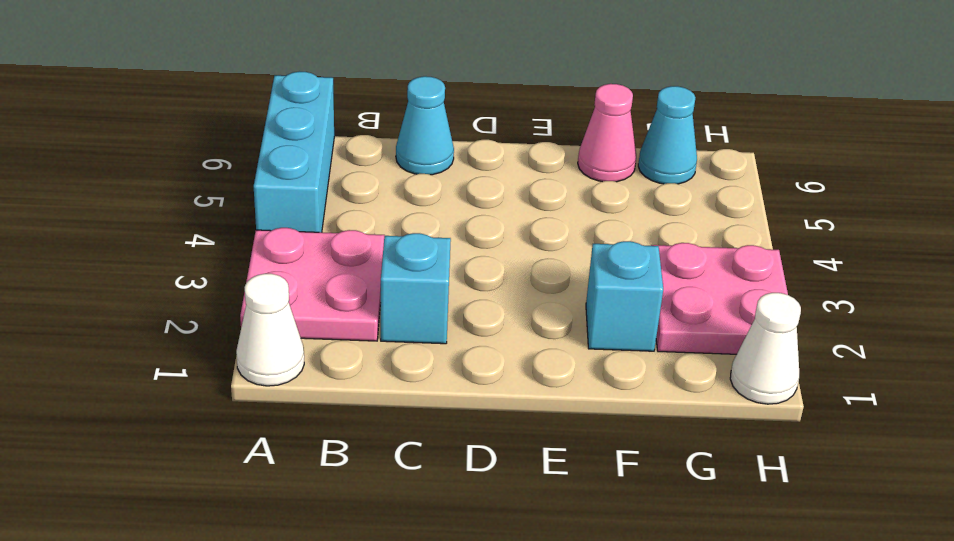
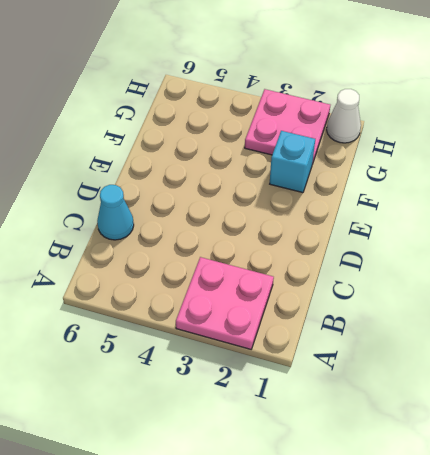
none -> white 1x1 cone [236,274,304,386]
none -> cyan 1x3 brick [254,71,334,232]

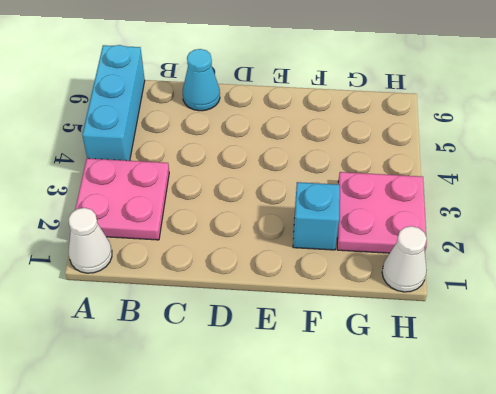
none -> cyan 1x1 brick [381,233,451,344]
none -> pink 1x1 cone [578,84,636,182]

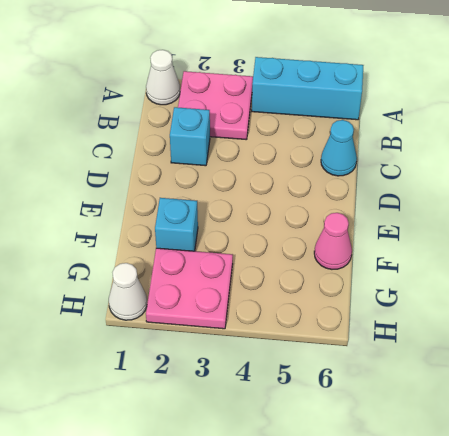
none -> cyan 1x1 cone [638,86,697,184]

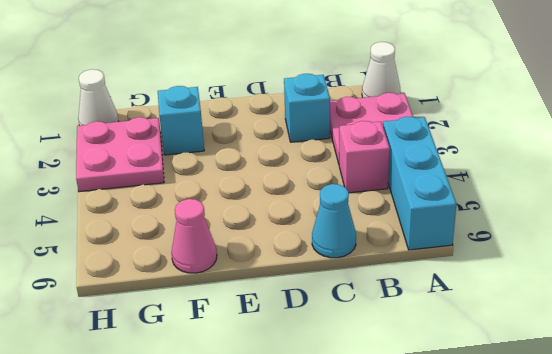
pink 1x1 brick [339,121,390,193] -> none
none -> cyan 1x1 cone [638,86,697,184]

